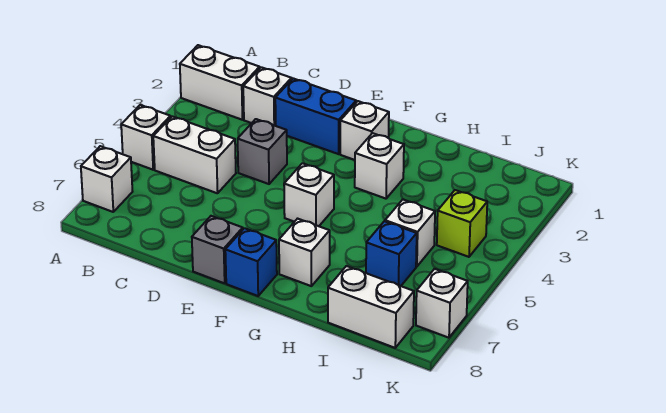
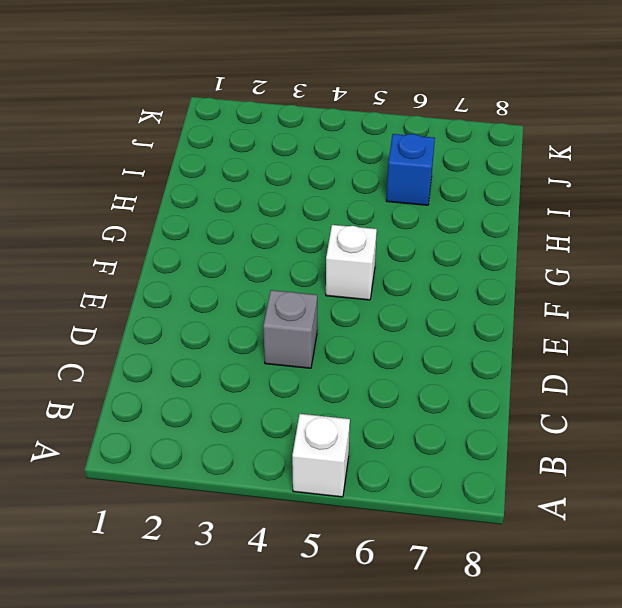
none -> white 1x2 brick [180,45,260,120]
none -> white 1x1 brick [81,146,133,212]
none -> white 1x2 brick [153,116,236,193]

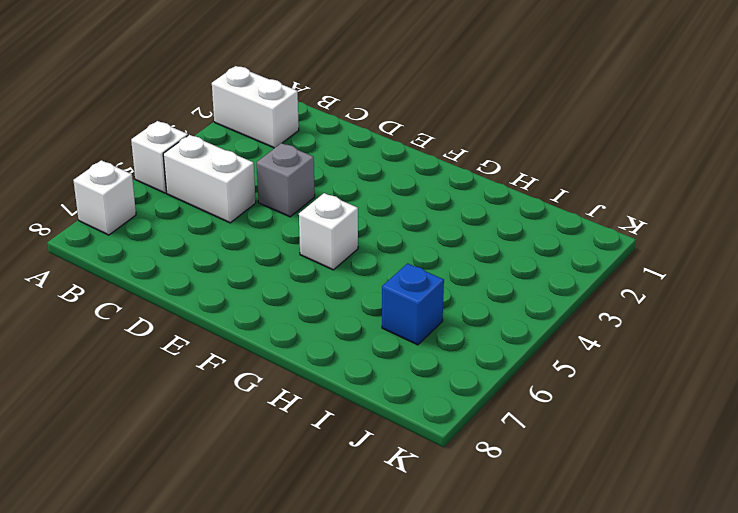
none -> white 1x1 brick [243,67,292,126]
none -> blue 1x2 brick [275,78,356,154]
none -> grey 1x1 brick [192,216,243,283]

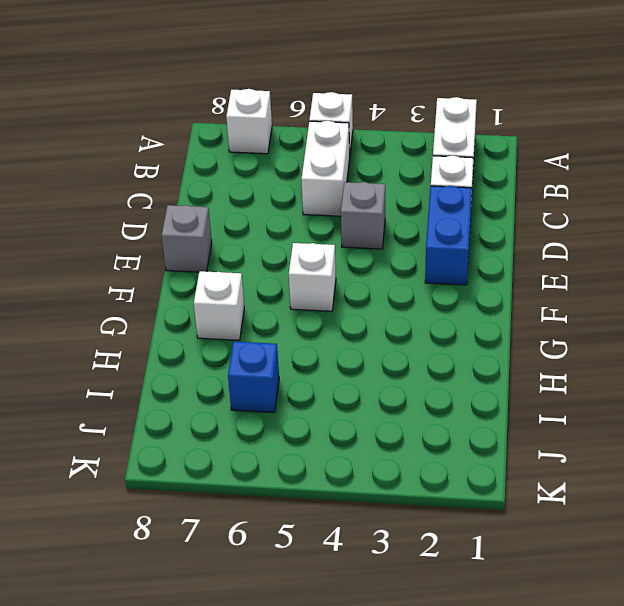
none -> white 1x1 brick [340,101,389,160]
none -> blue 1x1 brick [225,228,277,296]
none -> white 1x1 brick [355,133,404,199]

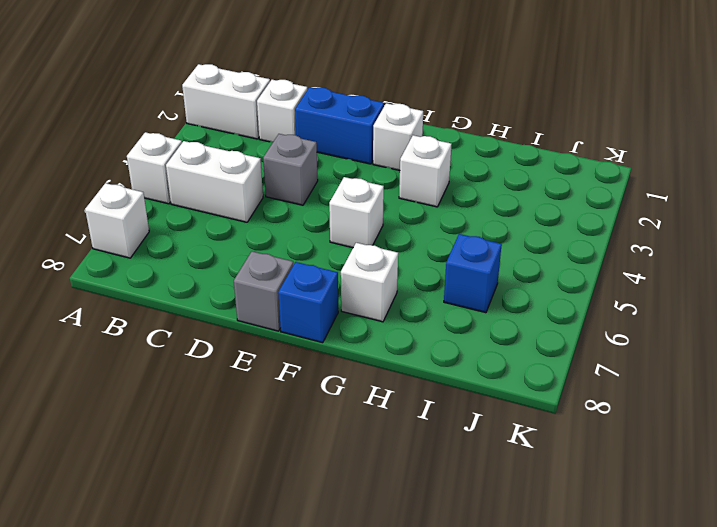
none -> white 1x1 brick [385,199,435,267]
none -> white 1x2 brick [328,266,414,348]
none -> lime 1x1 brick [437,190,487,257]

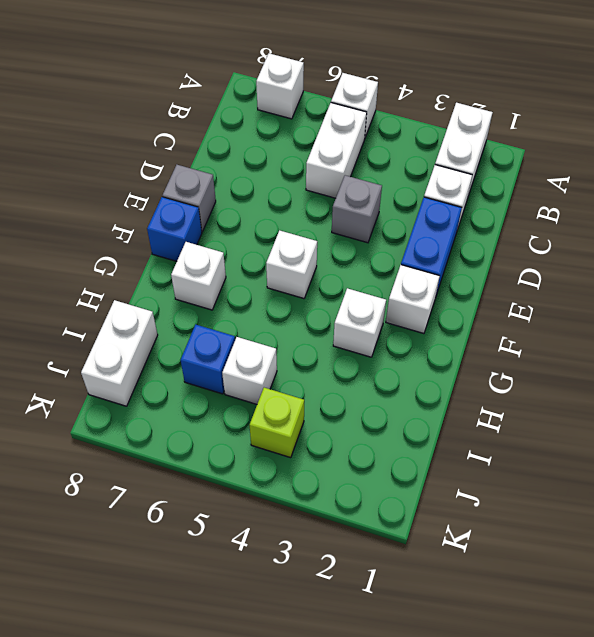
none -> white 1x1 brick [416,269,468,338]

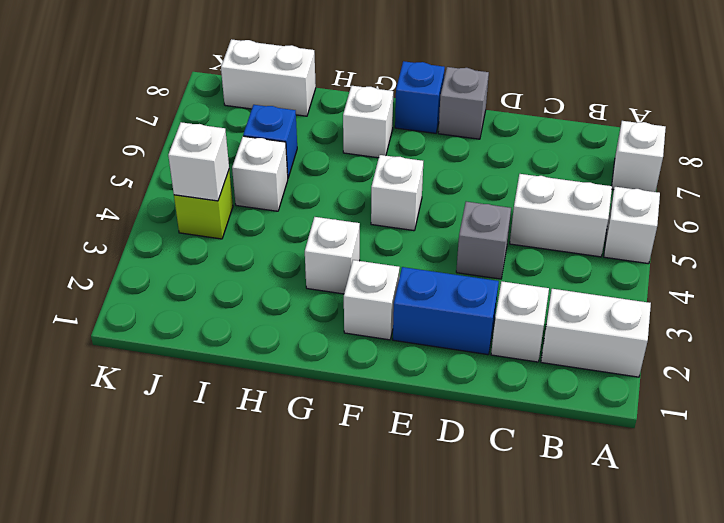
white 1x1 brick [168,122,229,201] -> white 1x1 brick moved to [416,269,468,338]

